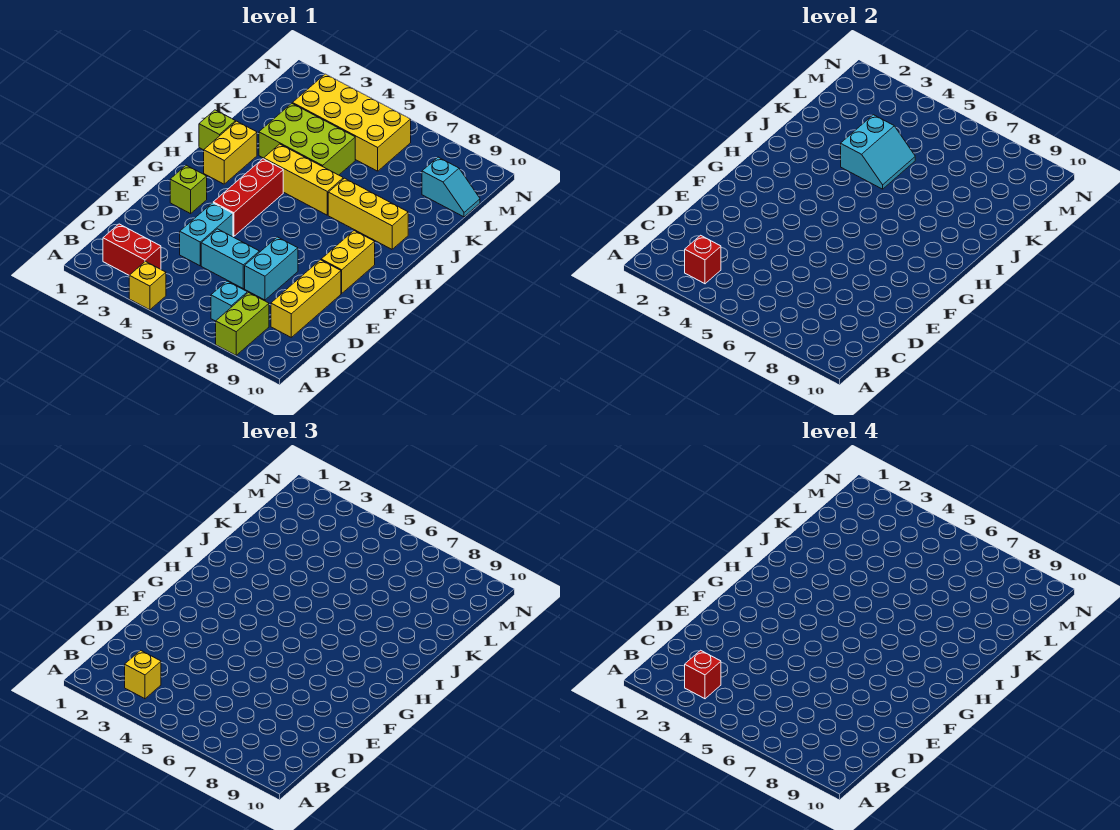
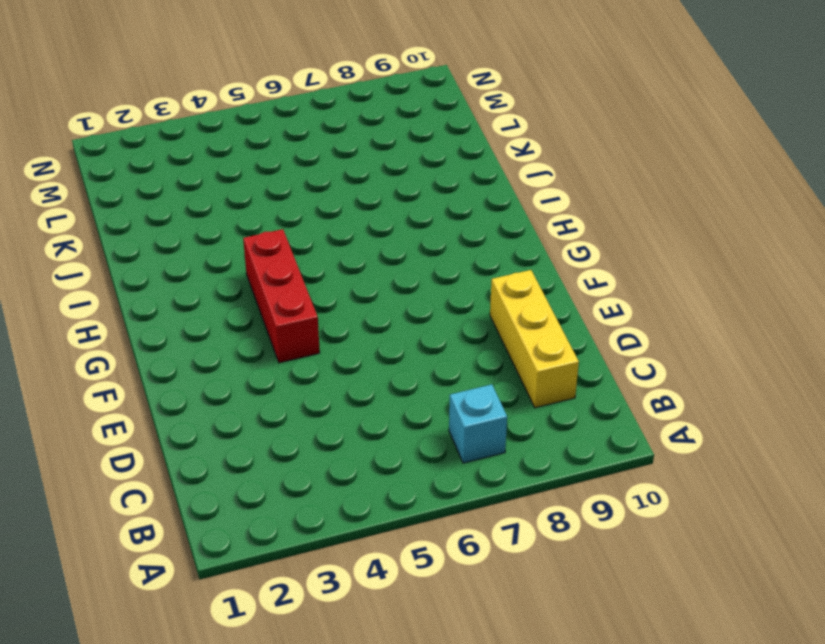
none -> yellow 1x1 brick [129,262,166,310]
none -> lime 1x2 brick [216,293,269,355]
none -> red 1x2 brick [103,224,161,275]

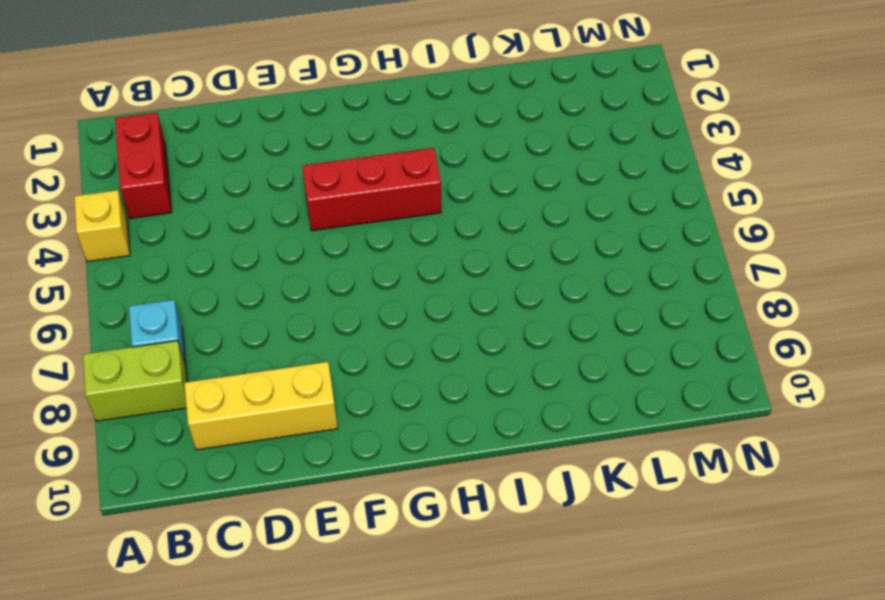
none -> cyan 1x2 brick [180,203,233,266]
none -> cyan 1x2 brick [201,229,259,289]
none -> cyan 1x2 brick [245,237,298,300]

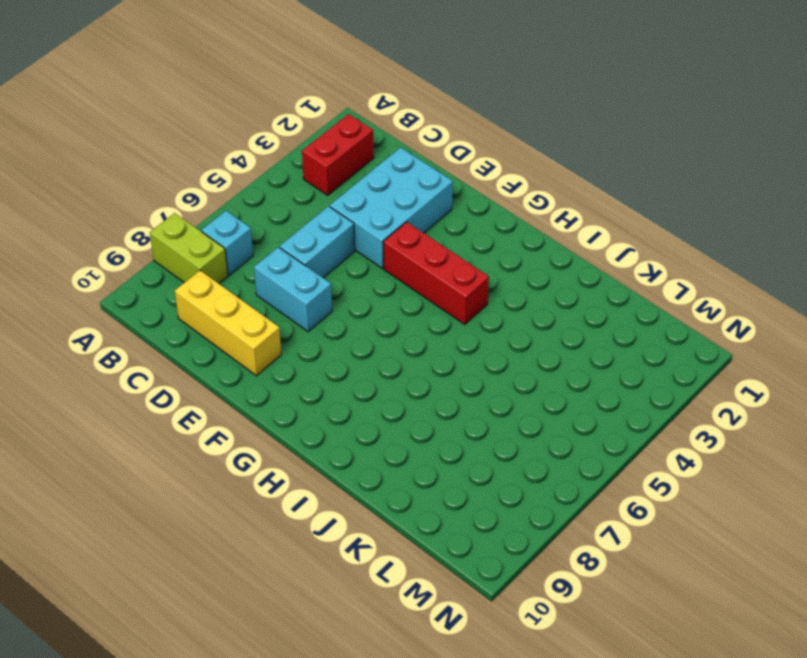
cyan 2x3 brick [330,147,453,268] -> cyan 1x2 brick [180,203,233,266]
none -> yellow 1x1 brick [129,262,166,310]
none -> lime 1x1 brick [170,165,207,214]
none -> yellow 1x2 brick [321,231,375,293]

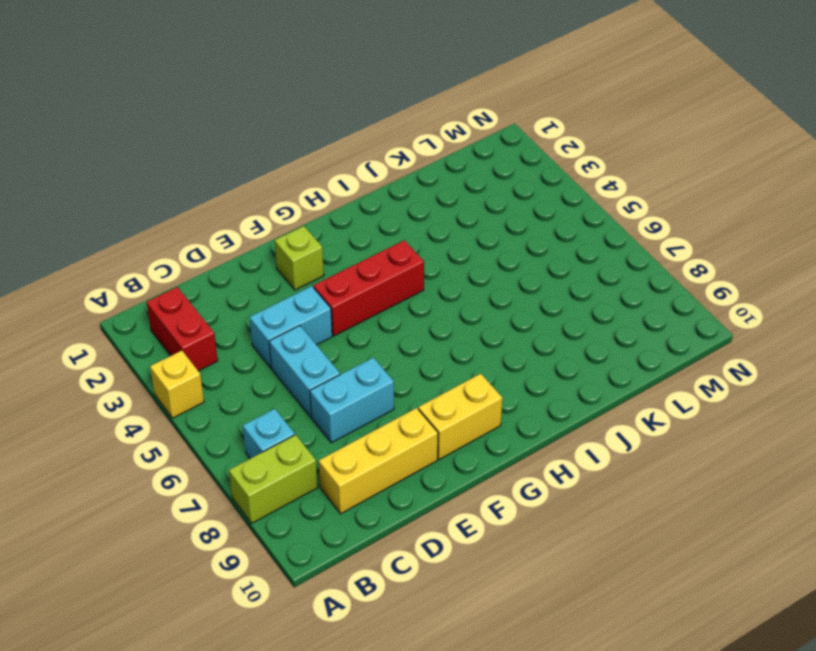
none -> yellow 1x2 brick [204,121,257,184]
none -> lime 1x1 brick [199,110,236,150]
none -> yellow 1x3 brick [264,144,343,215]

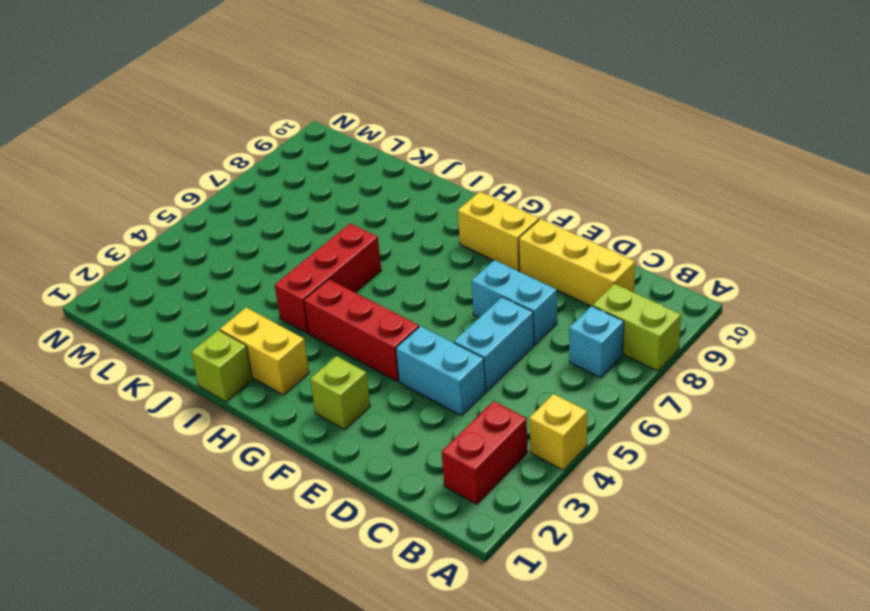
red 1x3 brick [275,223,381,333] -> yellow 1x3 brick [264,144,343,215]
none -> yellow 1x3 brick [328,178,408,249]
none -> lime 2x3 brick [259,103,355,175]
none -> yellow 2x4 brick [293,74,411,171]

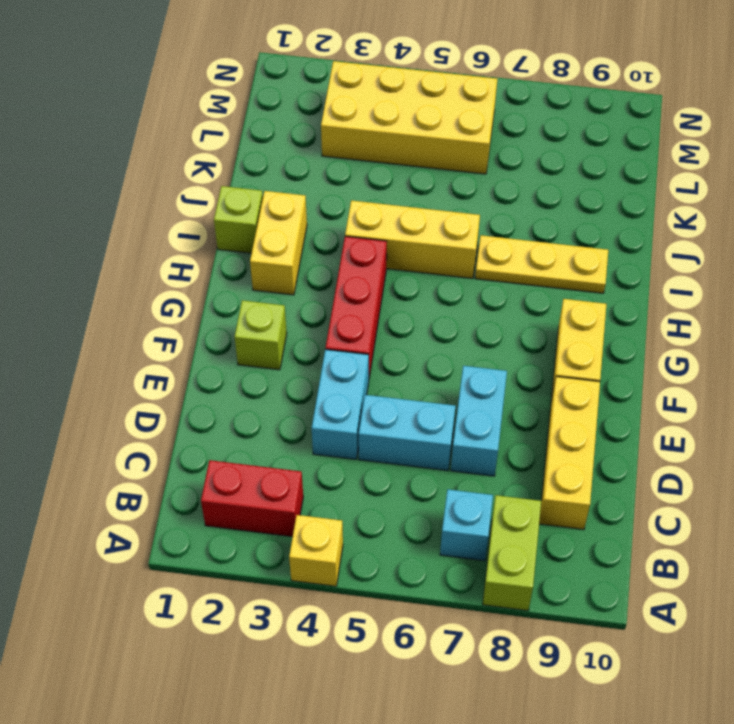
yellow 1x3 plate [475,235,608,293] -> yellow 1x3 brick [328,178,408,249]
none -> lime 2x3 brick [259,103,355,175]
none -> cyan 1x2 slope [422,157,480,217]
none -> red 1x1 brick [685,235,721,284]

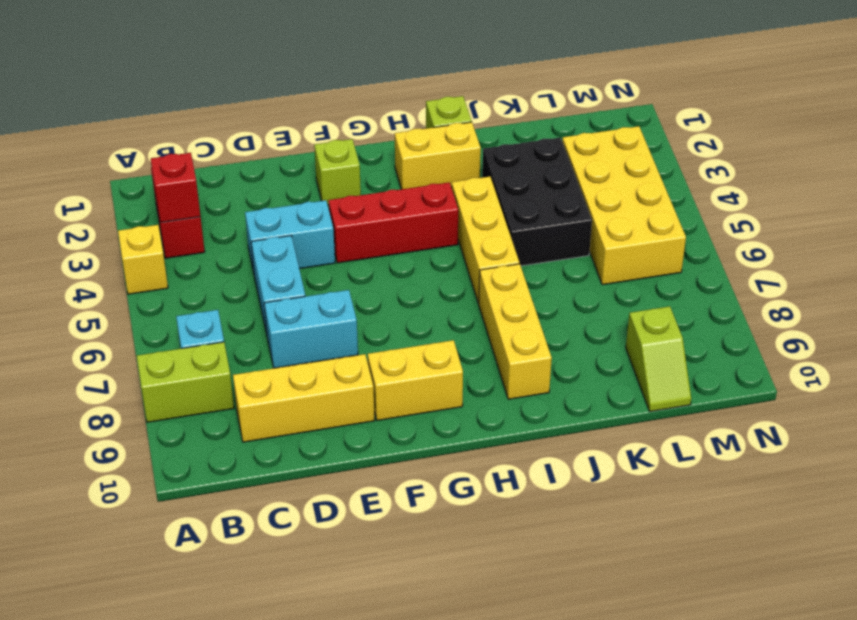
black 2x3 brick [482,138,592,266] -> lime 2x3 brick [259,103,355,175]
lime 1x2 slope [626,306,691,412] -> cyan 1x2 slope [422,157,480,217]
none -> cyan 2x2 slope [841,115,915,189]
none -> yellow 1x1 brick [125,650,161,699]
none -> red 1x1 brick [685,650,721,699]

